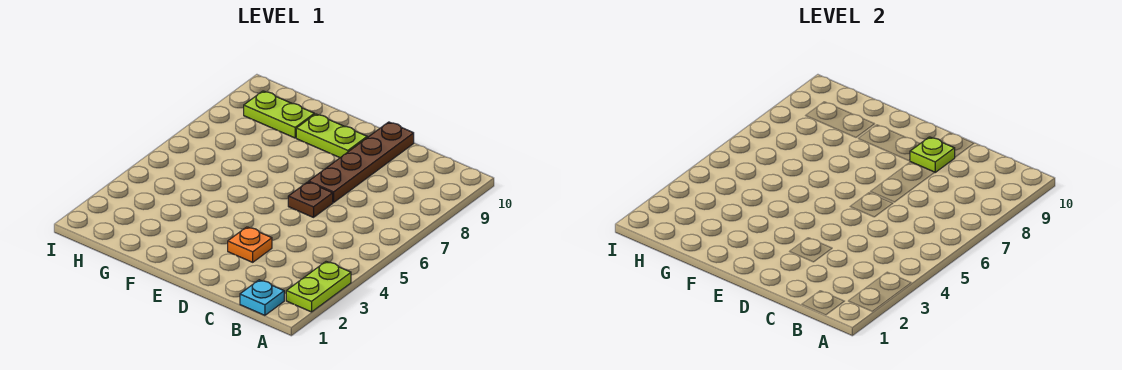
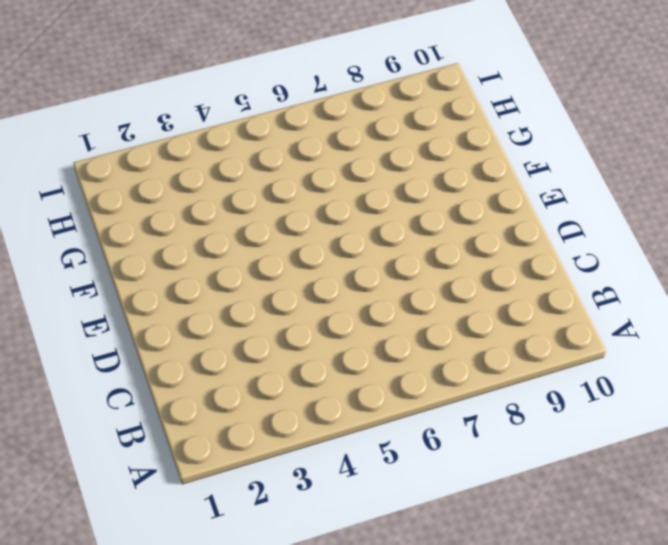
none -> lime 1x2 plate [286,262,351,312]
none -> cyan 1x1 plate [240,280,284,315]

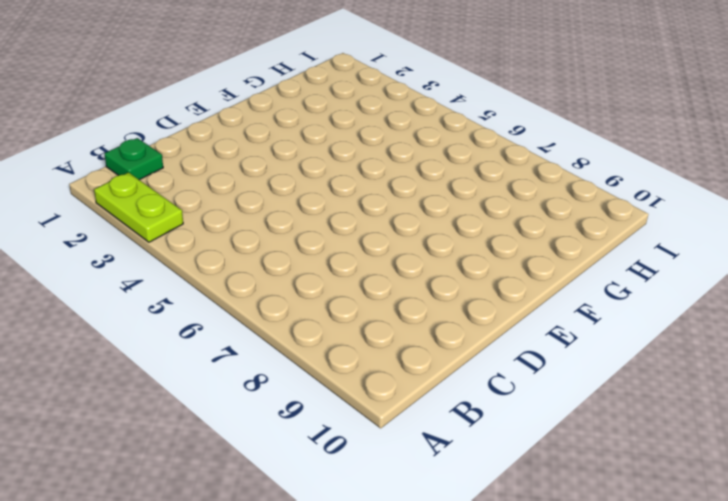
green 1x1 plate [105,138,163,180] -> cyan 1x1 plate [240,280,284,315]
none -> orange 1x1 plate [228,227,272,262]
none -> brown 1x1 plate [288,182,333,217]

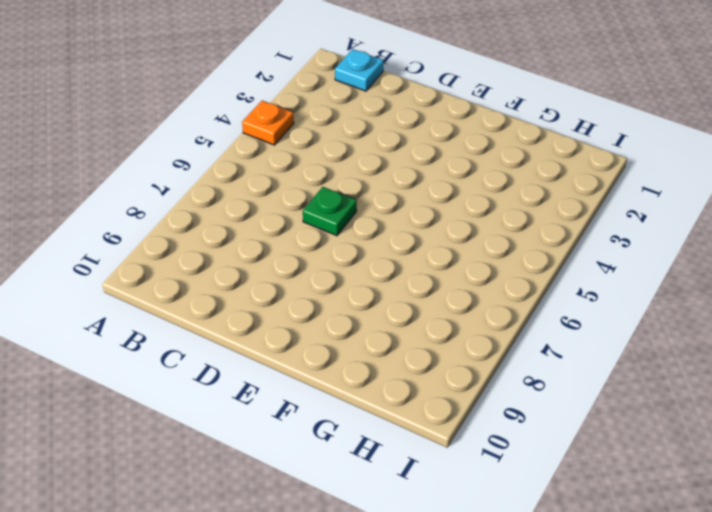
orange 1x1 plate [242,101,294,145] -> orange 1x1 plate moved to [228,227,272,262]
green 1x1 plate [303,187,357,236] -> brown 1x1 plate [288,182,333,217]
none -> lime 1x2 plate [286,262,351,312]
none -> brown 1x4 plate [309,122,414,202]

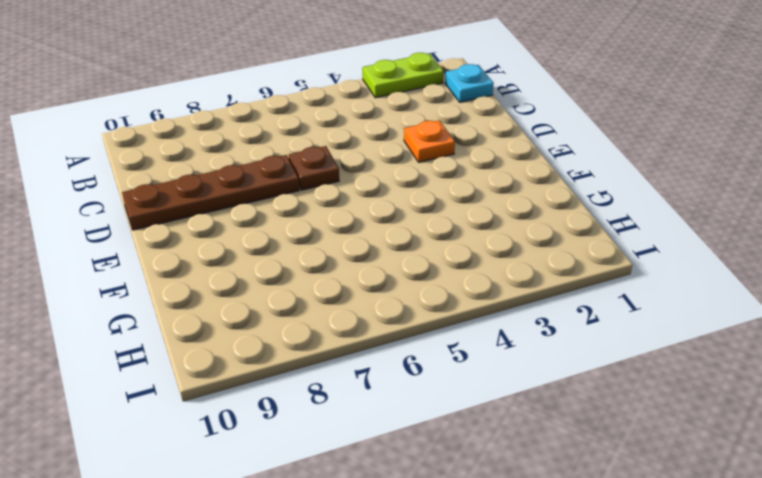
none -> lime 1x2 plate [296,114,367,158]
none -> lime 1x2 plate [244,91,314,138]

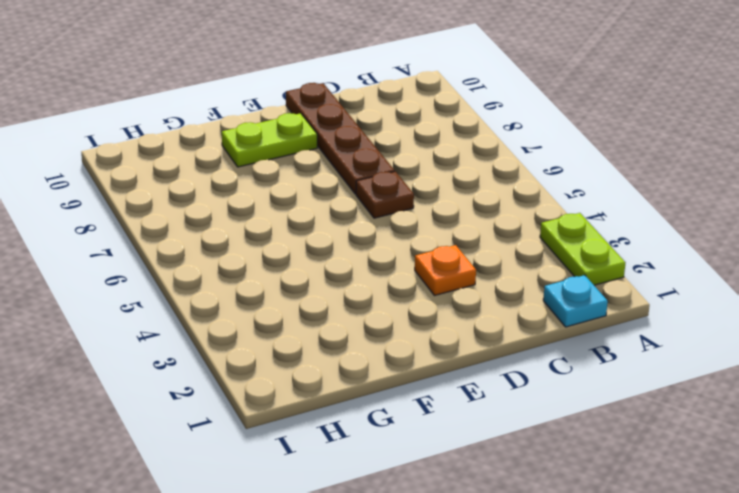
none -> lime 1x2 plate [244,91,314,138]
none -> lime 1x1 plate [910,137,955,172]

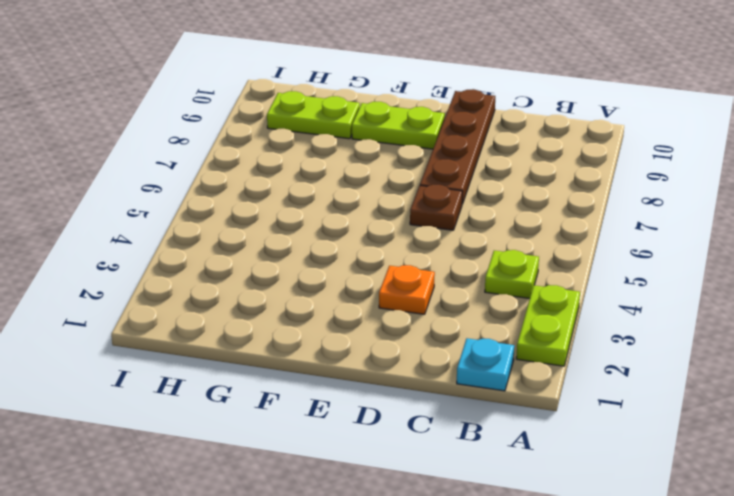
lime 1x1 plate [485,250,539,299] -> lime 1x1 plate moved to [910,137,955,172]

